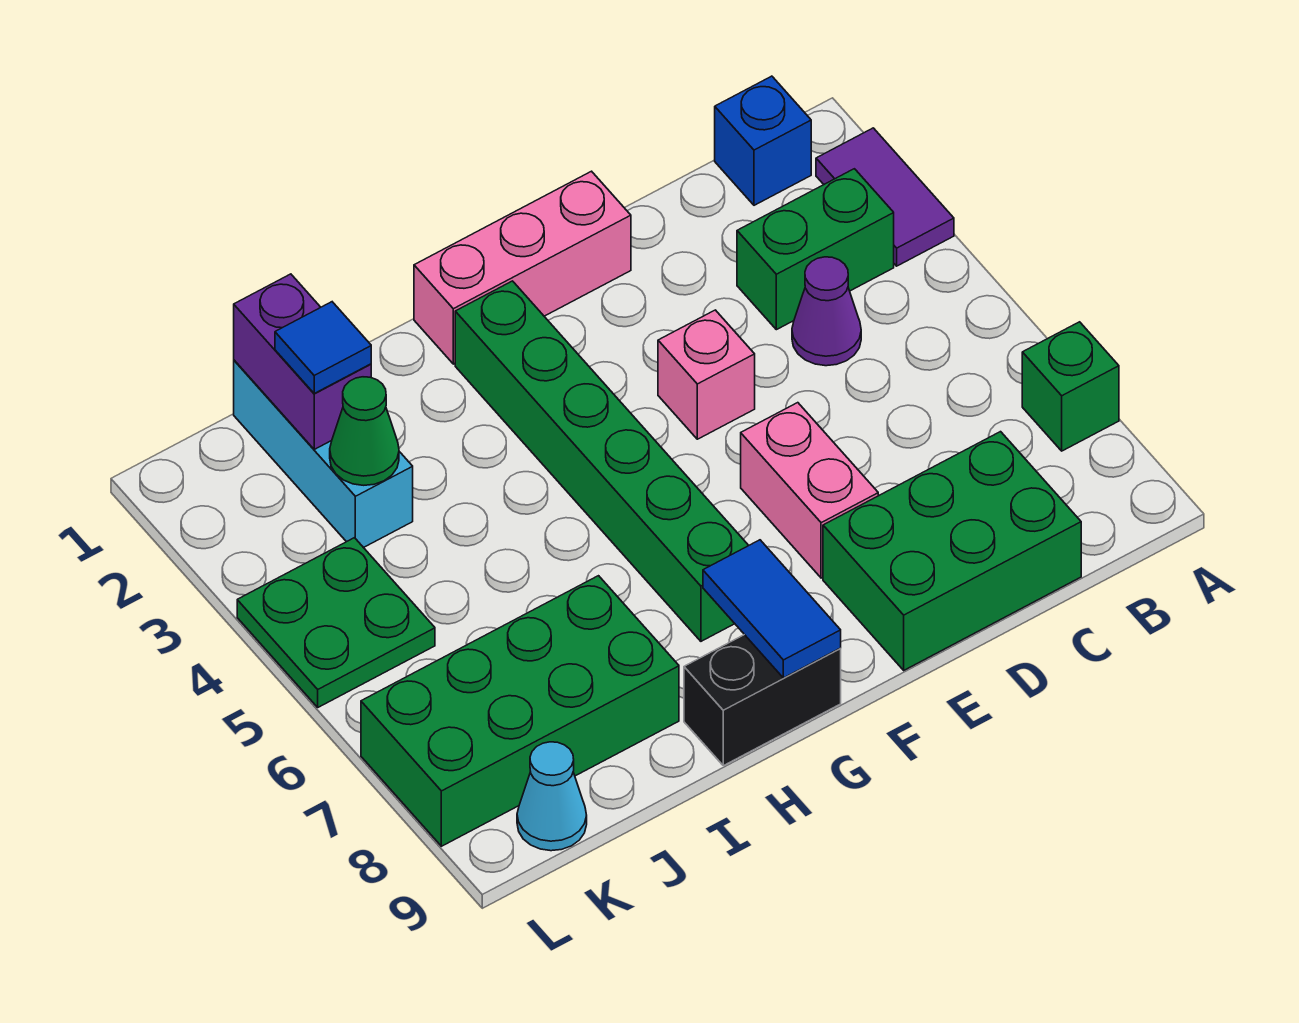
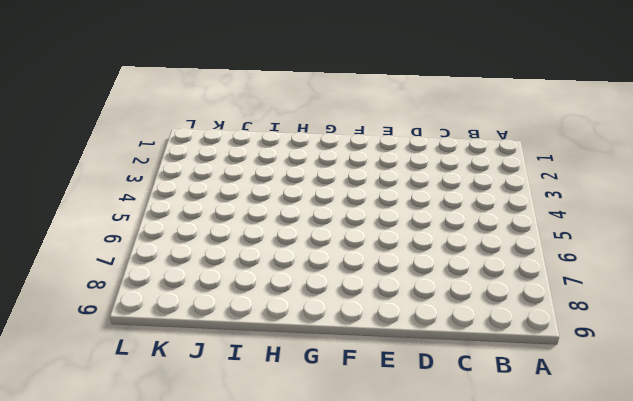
none -> purple 1x2 tile [816,128,954,266]
none -> green 1x1 brick [1022,322,1119,451]
none -> blue 1x1 brick [715,76,811,205]

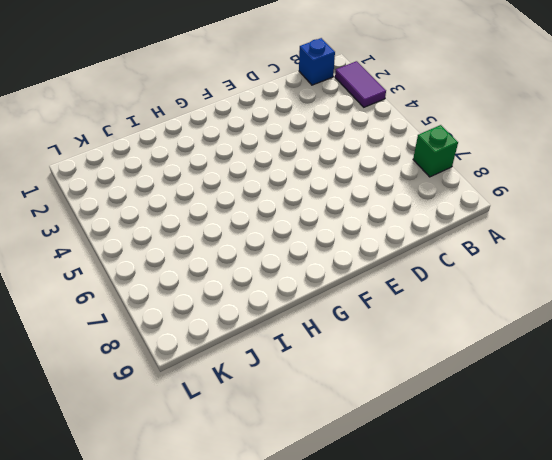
none -> green 1x2 brick [737,169,894,330]
none -> purple 1x1 cone [792,257,861,366]
none -> green 2x3 brick [823,432,1081,670]

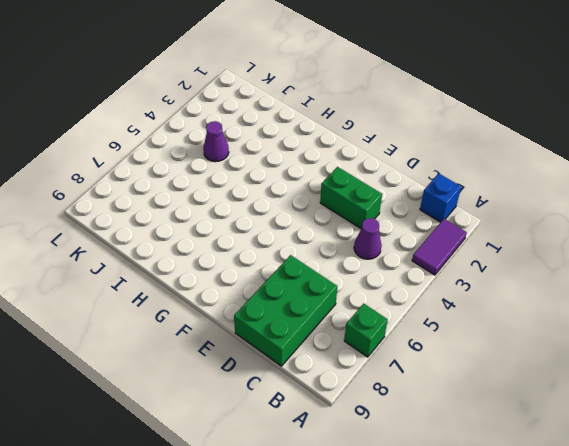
green 2x3 brick [234,255,337,366] -> green 2x3 brick turned to [823,432,1081,670]
green 1x2 brick [320,167,382,229] -> green 1x2 brick moved to [737,169,894,330]
purple 1x1 cone [203,121,229,162] -> none
none -> pink 1x3 brick [414,171,631,364]
none -> pink 1x1 brick [658,310,755,439]
none -> pink 1x2 brick [741,403,878,578]

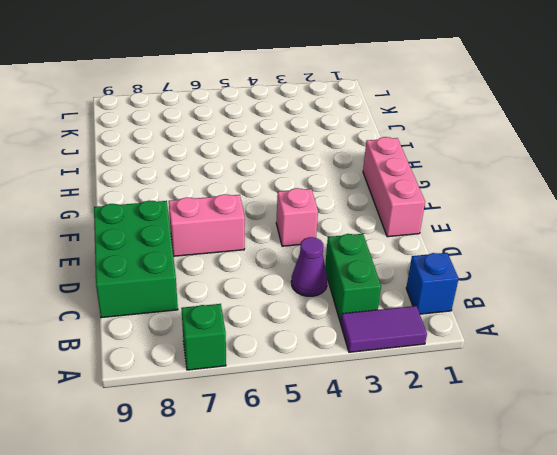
none -> green 1x6 brick [455,281,749,641]
none -> black 1x2 brick [684,635,841,766]
none -> green 2x4 brick [361,576,679,846]

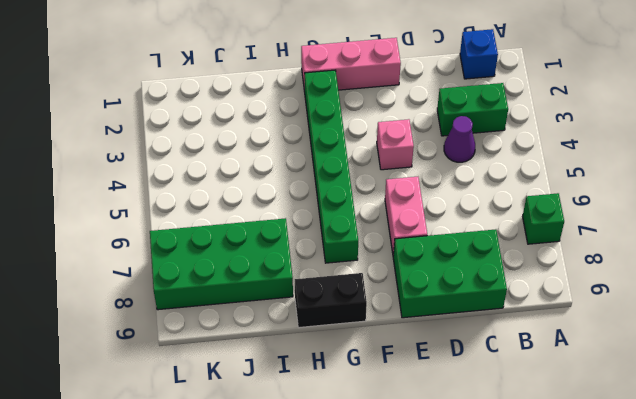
none -> purple 1x2 tile [816,128,954,266]
none -> cyan 1x3 brick [234,360,413,548]
none -> green 2x2 plate [237,538,435,707]

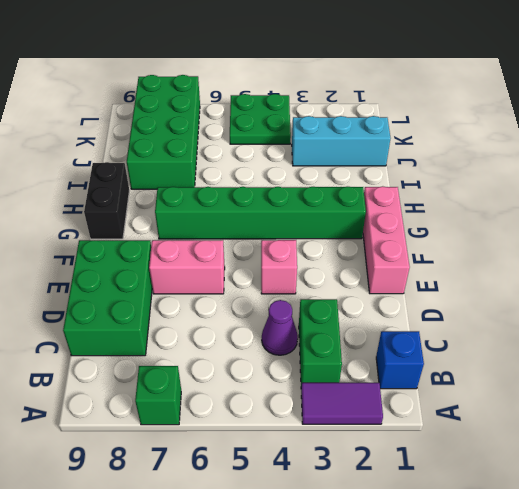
none -> cyan 1x1 cone [517,742,587,851]
none -> blue 1x2 tile [703,540,841,678]
none -> purple 1x2 brick [234,274,371,449]

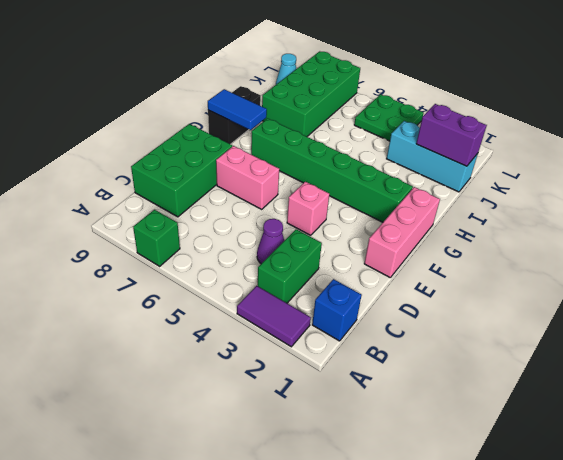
none -> green 1x1 cone [330,377,399,485]
none -> blue 1x1 tile [275,302,371,393]

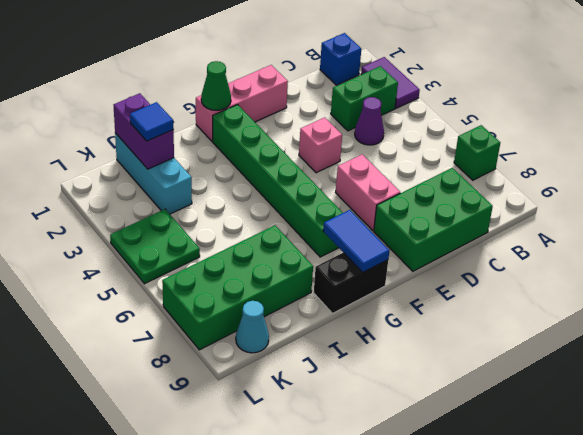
green 1x1 cone [201,61,231,110] -> green 1x1 cone moved to [330,377,399,485]

